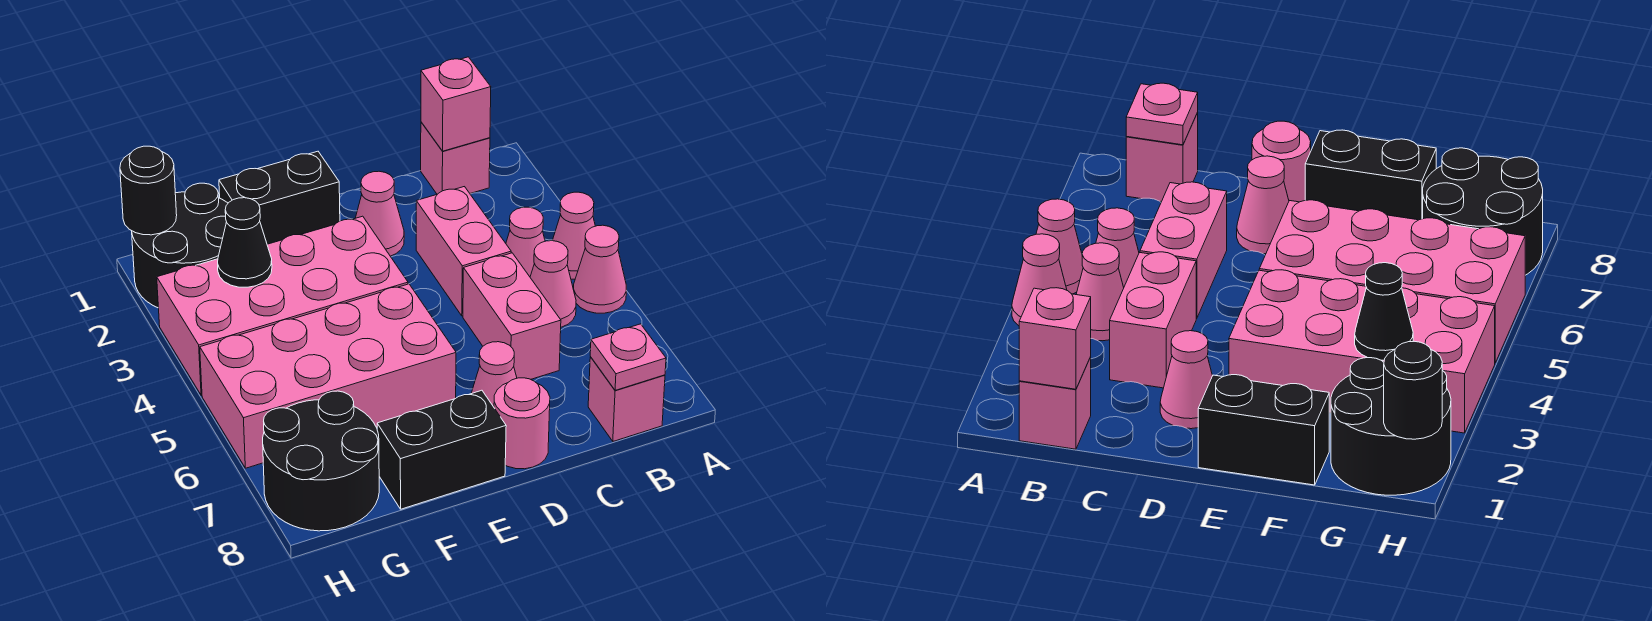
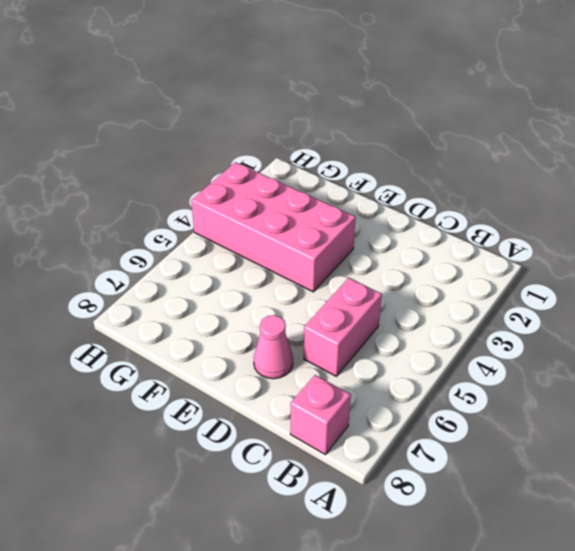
none -> pink 1x1 cone [552,192,595,279]
none -> pink 1x1 cone [574,225,626,313]
none -> pink 1x1 brick [421,122,490,194]

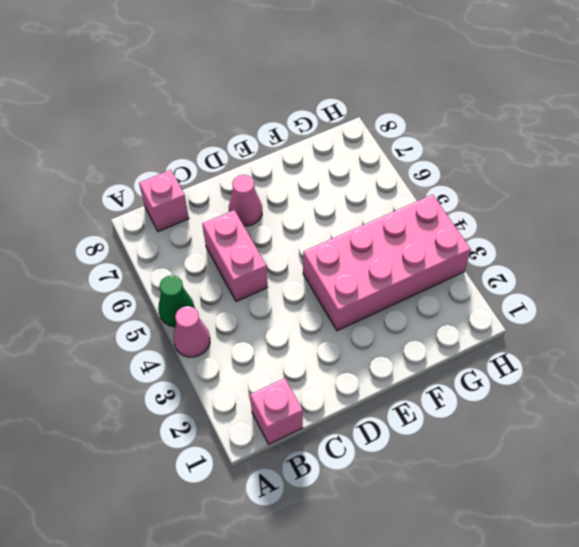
green 1x1 cone [158,275,194,327] -> pink 1x1 cone [574,225,626,313]
none -> pink 1x1 cone [506,207,545,277]
none -> pink 1x1 cone [530,241,576,327]
none -> pink 1x2 brick [416,187,511,316]

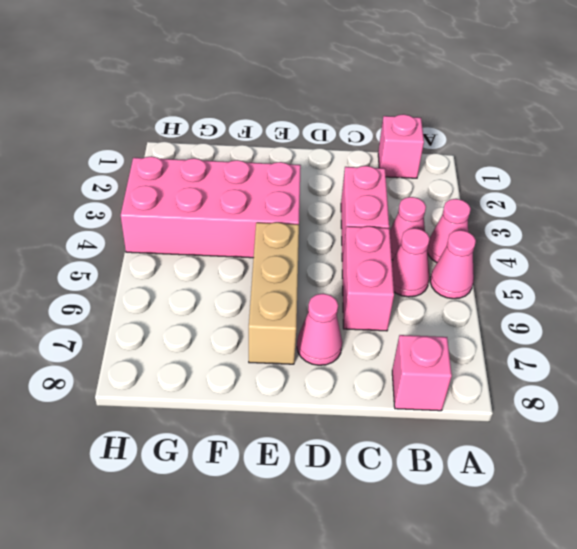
tan 1x3 brick [249,222,299,364] -> pink 2x4 brick [200,284,456,468]
none -> pink 1x1 cone [356,171,404,256]
none -> pink 1x1 round brick [494,378,550,469]
none -> black 1x2 brick [219,151,340,244]

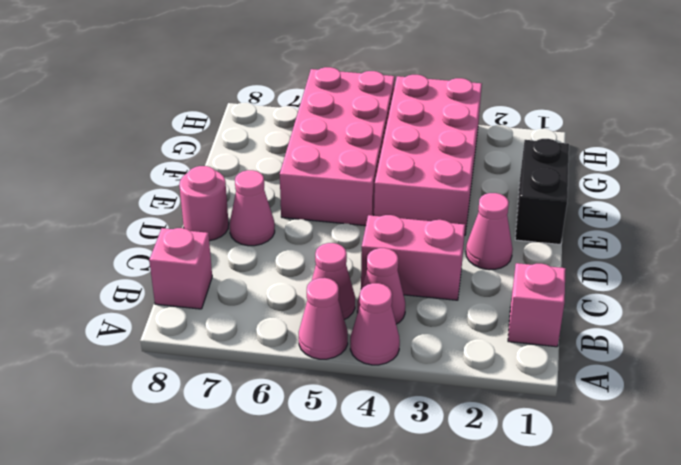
none -> pink 1x2 brick [463,253,561,379]
none -> black 1x2 brick [377,390,506,509]
none -> black 2x2 round brick [132,183,228,308]

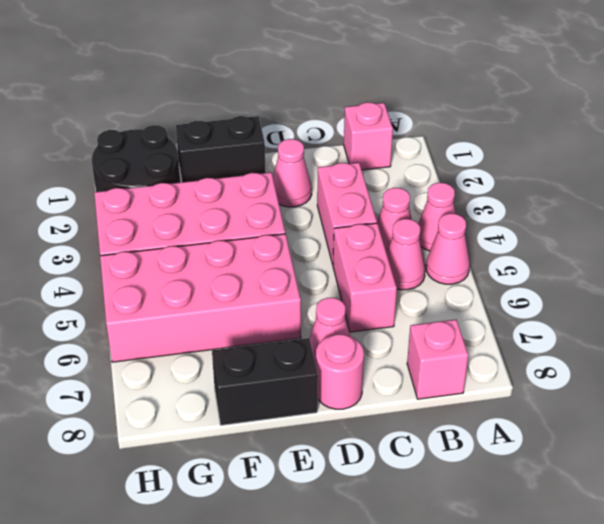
none -> black 2x2 round brick [263,391,379,531]
none -> pink 1x1 brick [421,57,491,151]
none -> pink 1x1 plate [590,324,666,390]

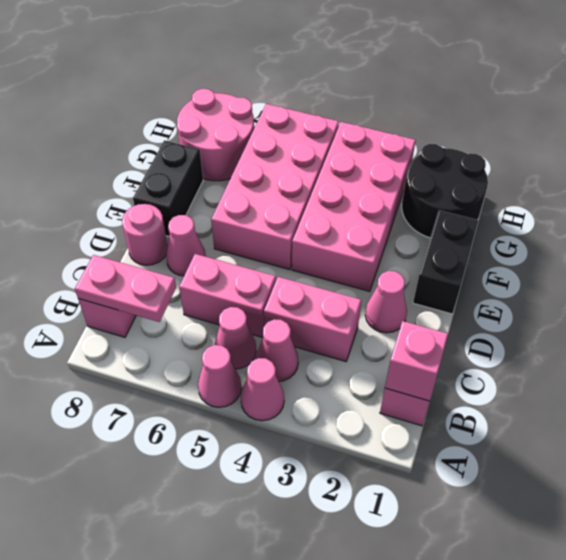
pink 1x2 plate [75,255,176,322] -> pink 1x1 plate [590,324,666,390]
pink 2x2 round brick [177,89,254,181] -> black 2x2 round brick [263,391,379,531]
none -> black 1x1 cone [218,198,272,287]
none -> black 1x1 round brick [120,146,177,235]

